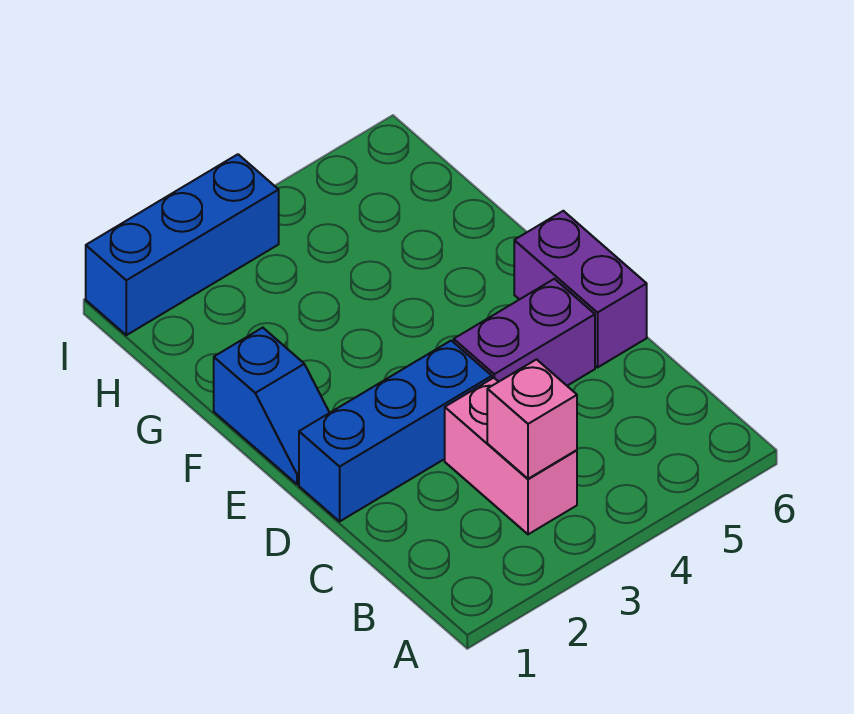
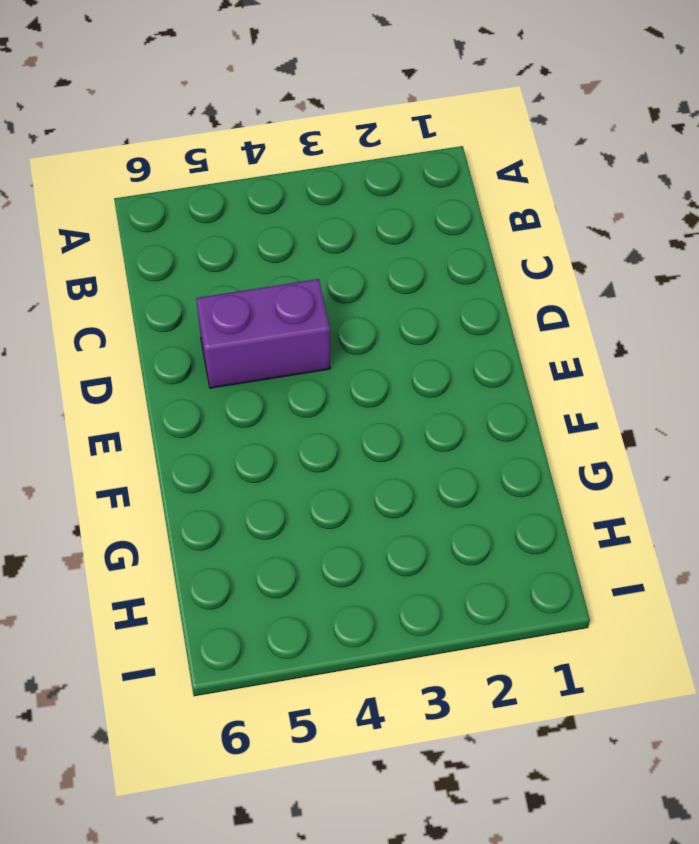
none -> pink 1x2 brick [445,378,577,534]
none -> blue 1x3 brick [299,341,492,521]

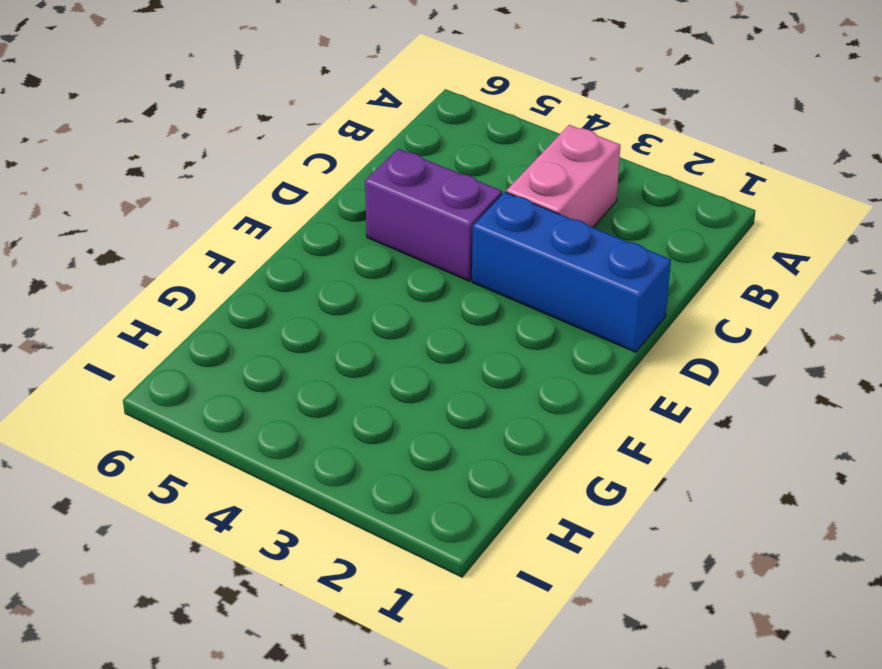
none -> purple 1x2 brick [514,211,647,367]
none -> blue 1x2 slope [214,328,329,484]

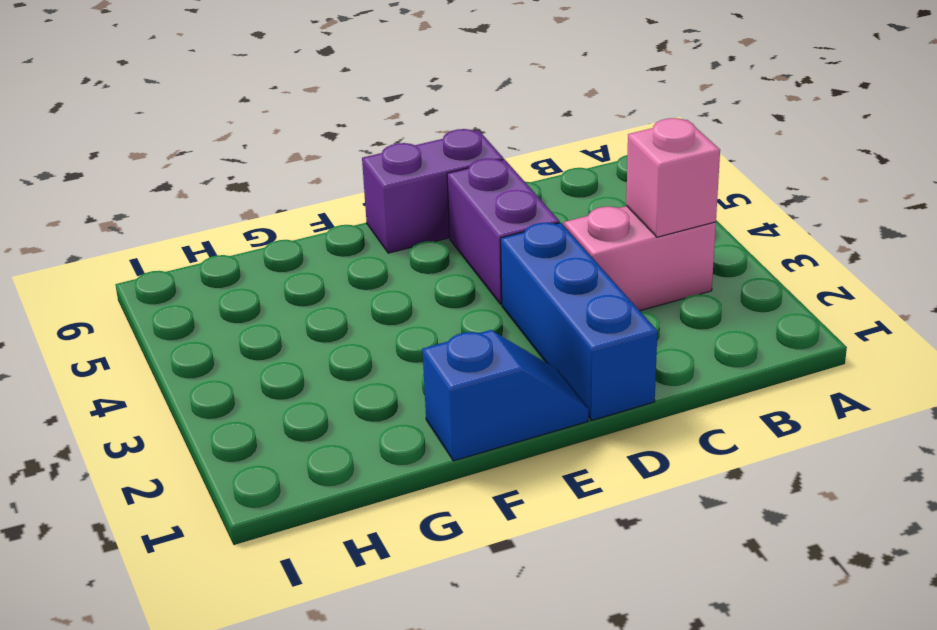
none -> blue 1x3 brick [86,154,279,335]

